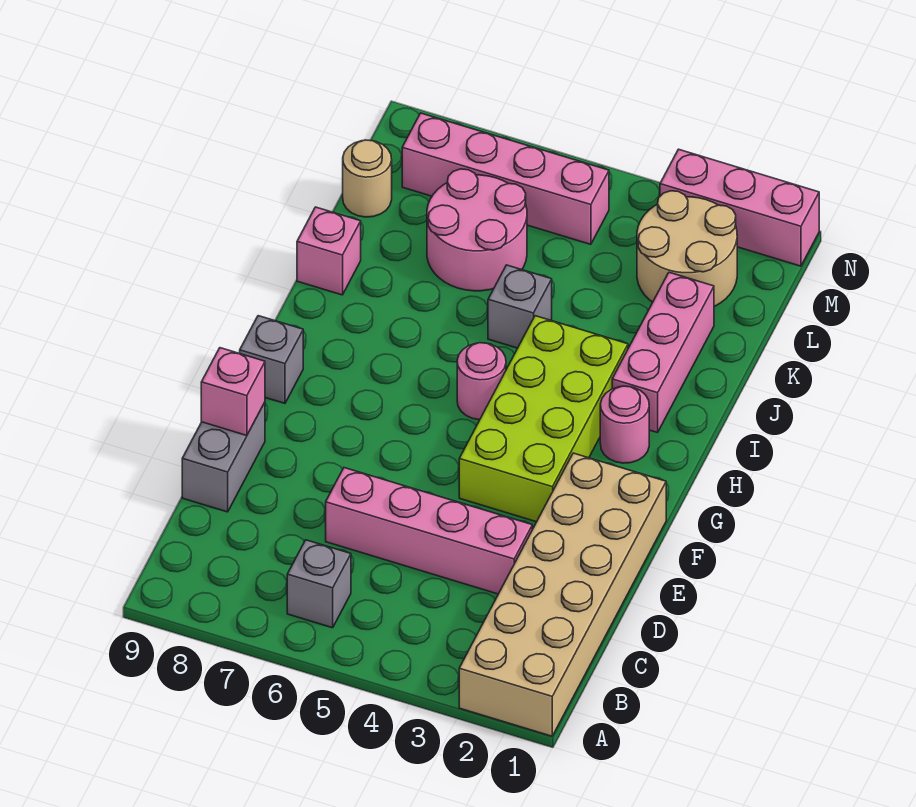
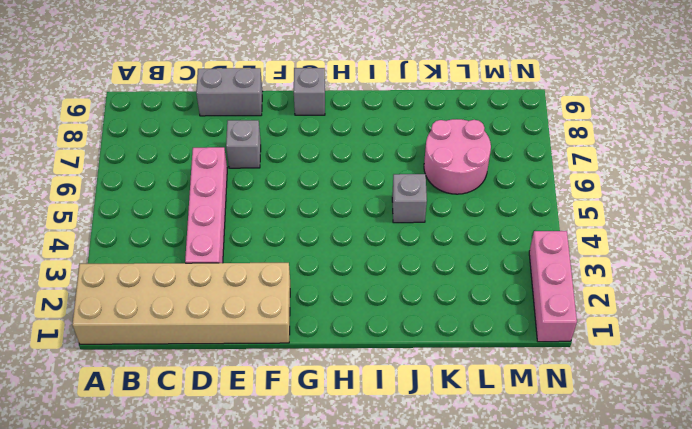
grey 1x1 brick [226,120,261,168] -> grey 1x1 brick moved to [287,540,351,628]
none -> lime 2x4 brick [459,316,628,522]
none -> pink 1x1 round brick [600,386,649,463]
none -> pink 1x1 round brick [457,343,506,420]

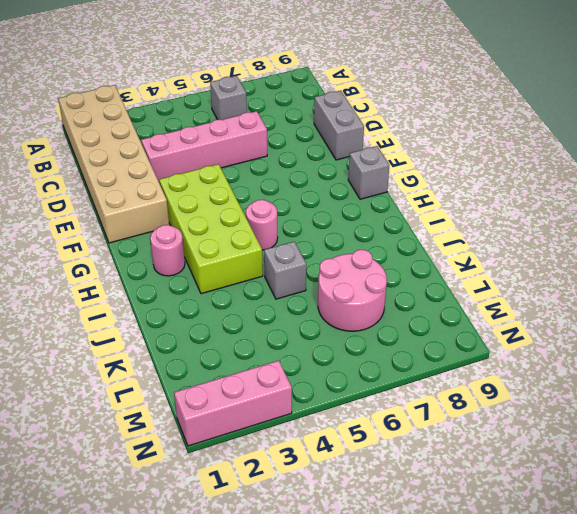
none -> pink 1x3 brick [612,272,714,433]
none -> pink 1x1 brick [297,207,361,295]
none -> tan 2x2 round brick [637,191,737,307]

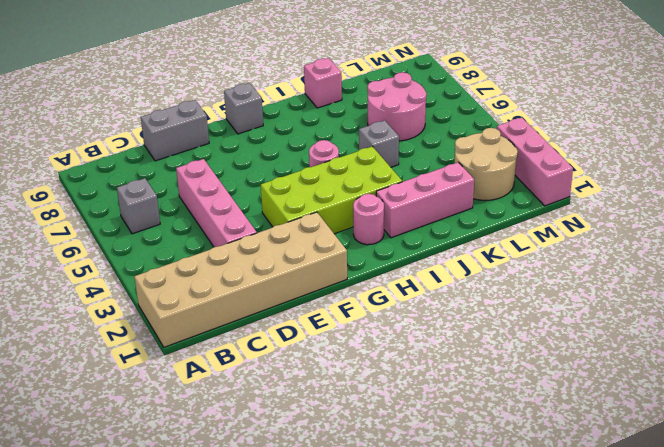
none -> tan 1x1 round brick [343,140,392,217]
none -> pink 1x4 brick [402,113,609,244]
none -> pink 1x1 brick [201,348,265,436]

